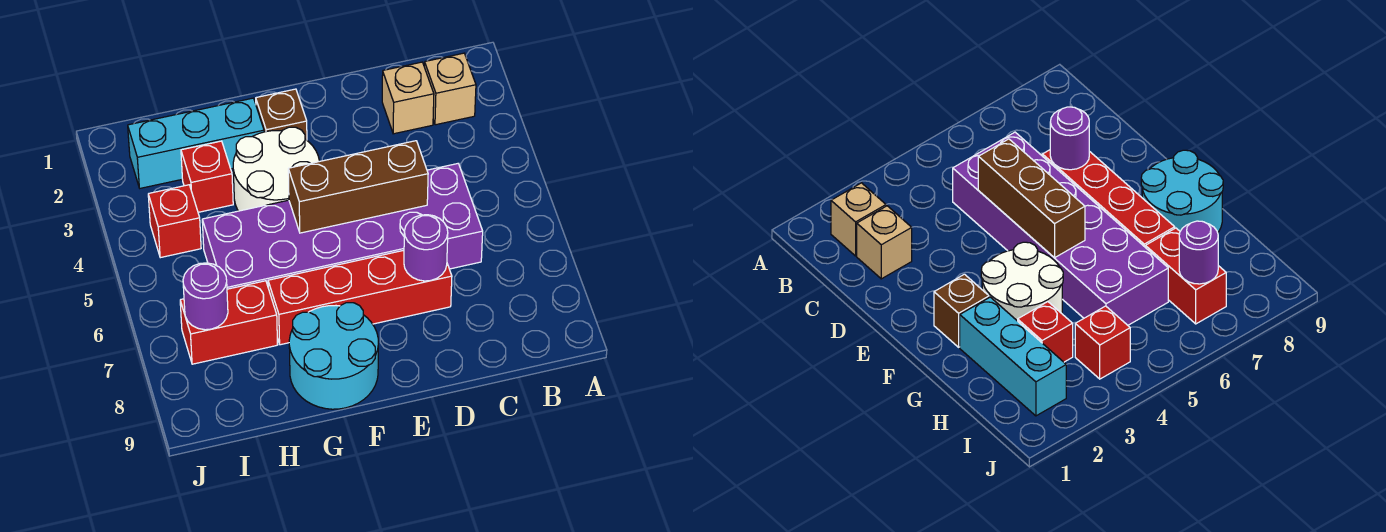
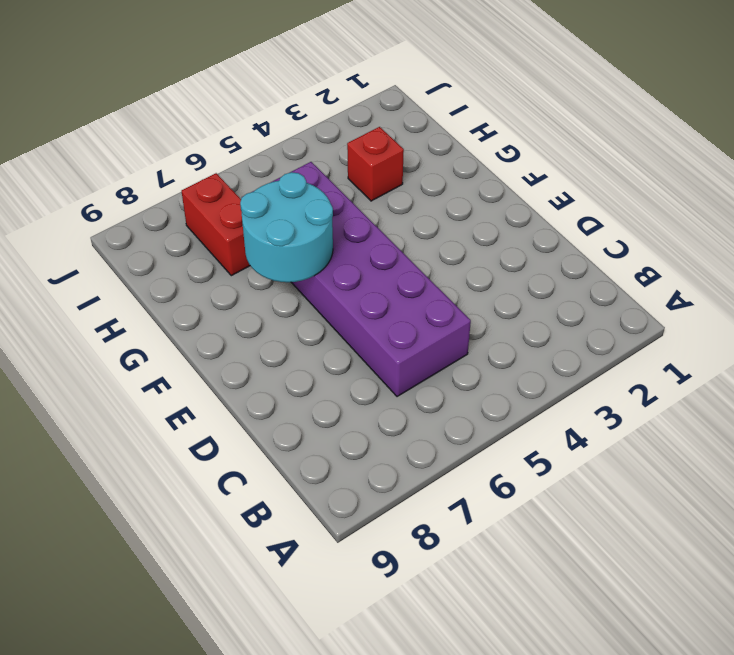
cyan 2x2 round brick [240,172,333,282] -> cyan 2x2 round brick moved to [289,303,378,409]
none -> tan 1x1 brick [424,53,476,125]
none -> tan 1x1 brick [382,62,434,134]
none -> red 1x4 brick [268,250,452,345]

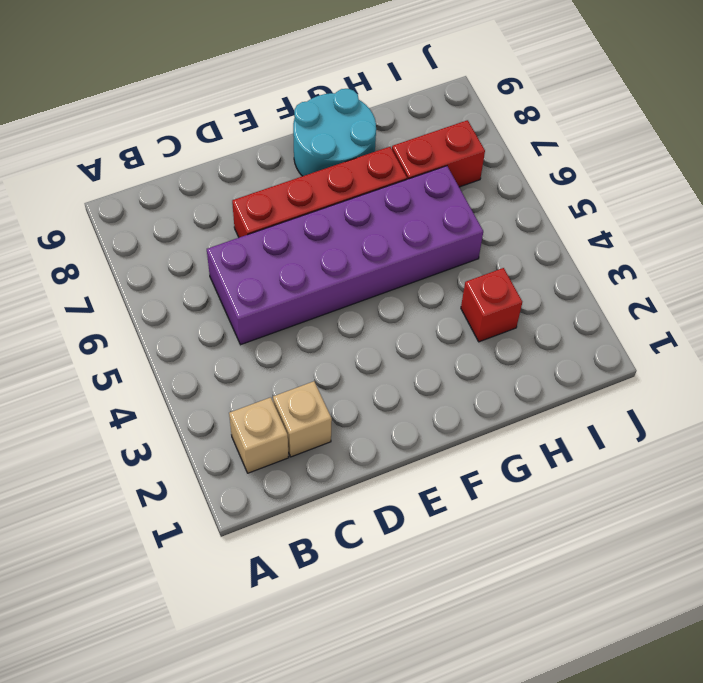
none -> brown 1x1 brick [256,89,307,140]
none -> white 2x2 round brick [233,127,319,211]
none -> cyan 1x3 brick [128,98,264,188]

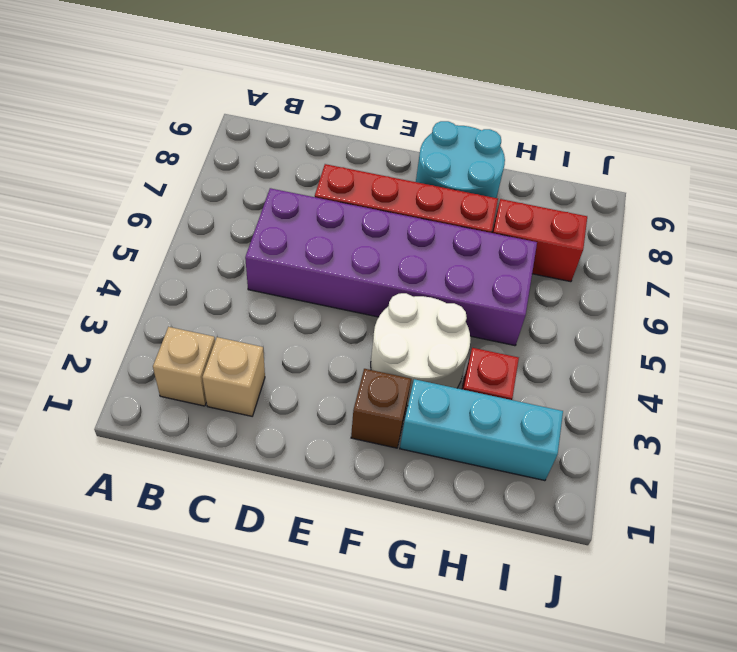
none -> red 1x1 brick [148,185,201,258]
none -> brown 1x3 brick [288,141,428,233]
none -> purple 1x1 round brick [404,215,448,281]

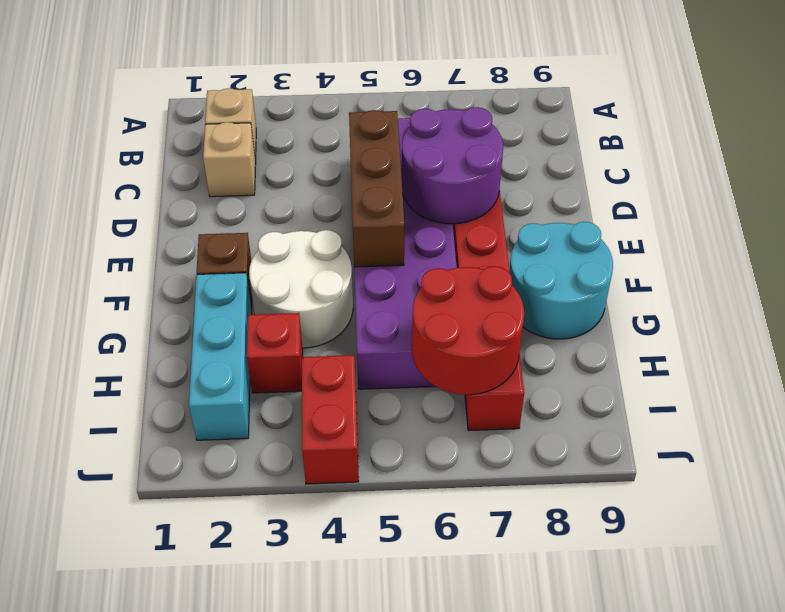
purple 2x2 round brick [402,107,503,224] -> purple 1x1 round brick [404,215,448,281]
red 2x2 round brick [412,266,524,395] -> purple 1x1 round brick [183,263,228,330]
red 1x2 brick [302,355,359,484] -> red 1x1 brick [148,185,201,258]

